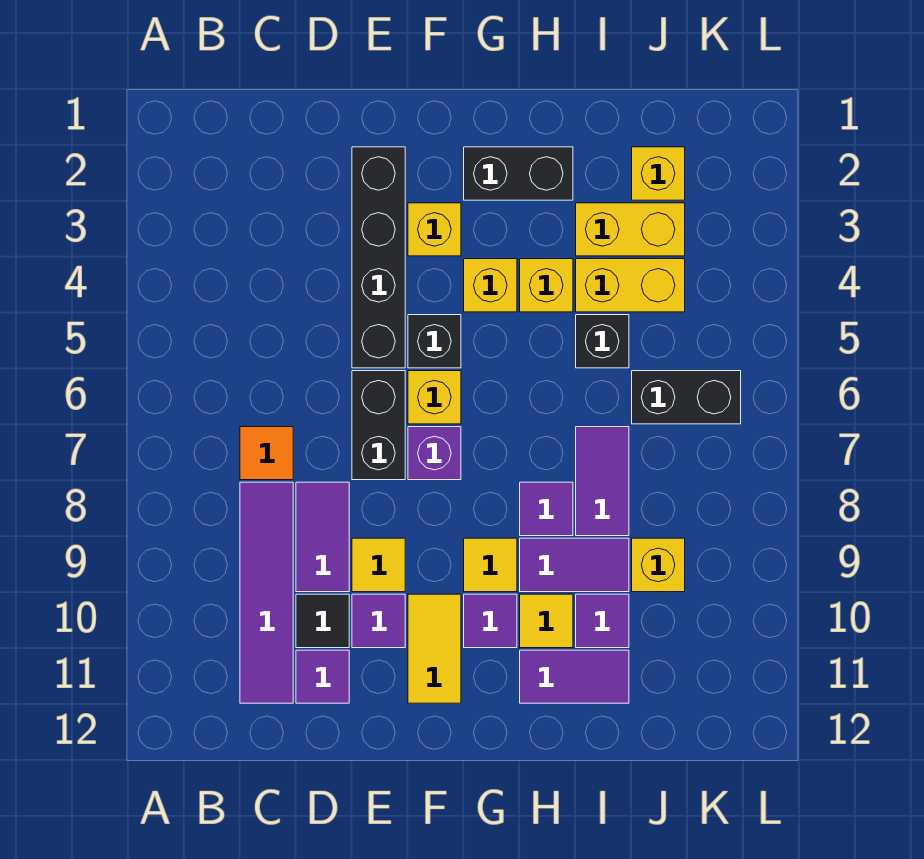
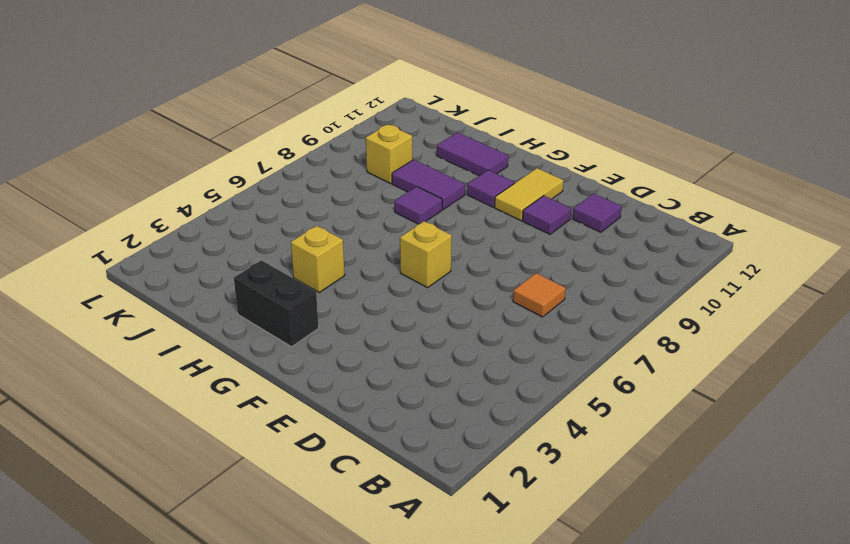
none -> purple 1x4 tile [240,482,293,703]
none -> purple 1x2 tile [296,482,349,592]
none -> black 1x1 tile [296,594,349,648]
none -> black 1x4 brick [352,147,405,368]

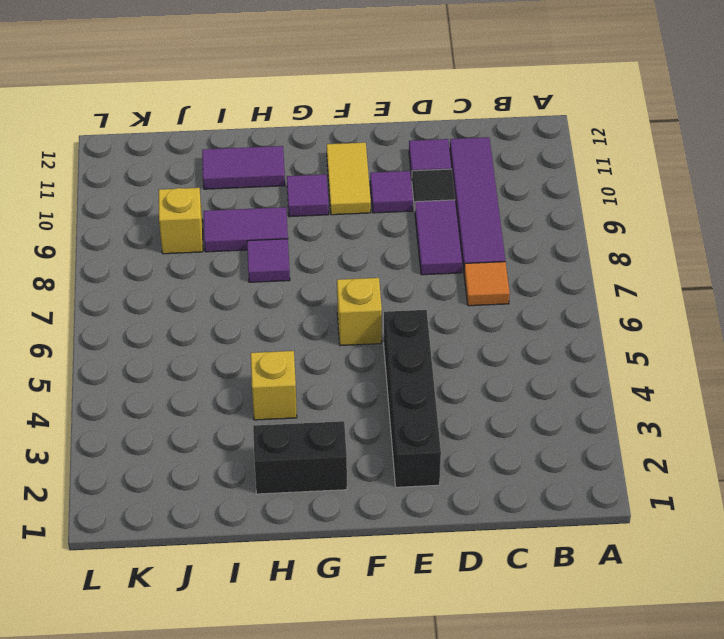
none -> black 1x2 brick [352,371,405,480]
none -> yellow 1x1 tile [352,538,405,592]
none -> yellow 1x1 brick [408,203,461,256]
none -> black 1x1 brick [408,315,461,368]

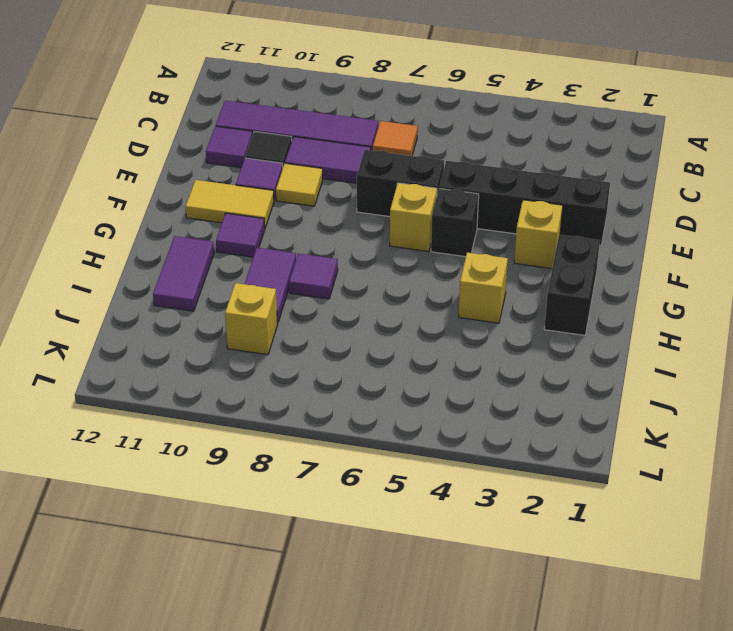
none -> purple 1x1 brick [408,427,461,480]
none -> yellow 1x1 brick [464,259,517,312]
none -> yellow 1x1 tile [464,538,517,592]
none -> yellow 1x1 tile [520,594,573,648]

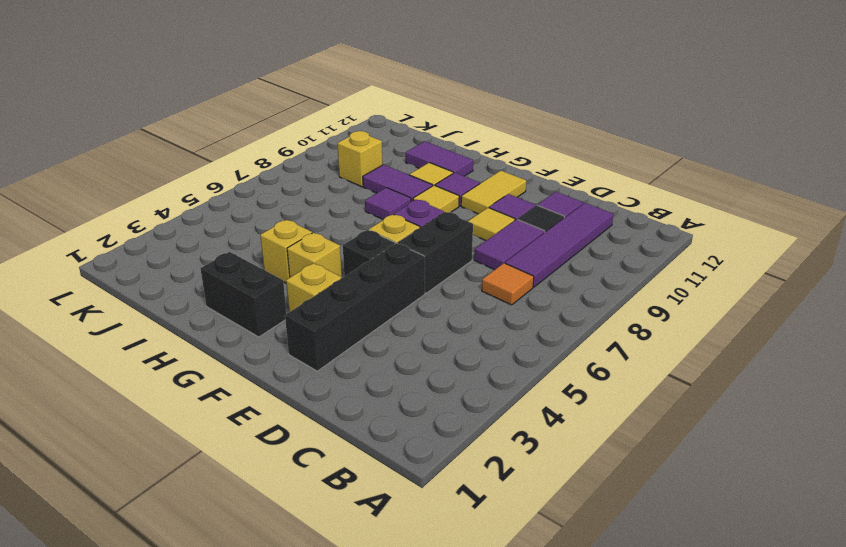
none -> yellow 1x2 brick [576,203,685,256]
none -> yellow 1x2 brick [576,259,685,312]
none -> black 1x1 brick [576,315,629,368]
none -> purple 1x2 tile [576,427,629,536]

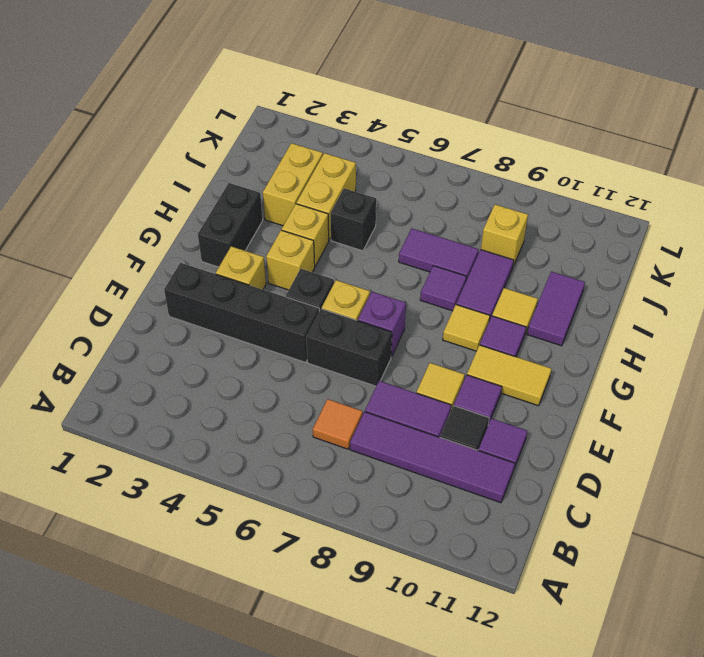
none -> purple 1x1 tile [576,594,629,648]
none -> yellow 1x1 brick [632,147,685,200]
none -> black 1x2 brick [632,371,741,424]

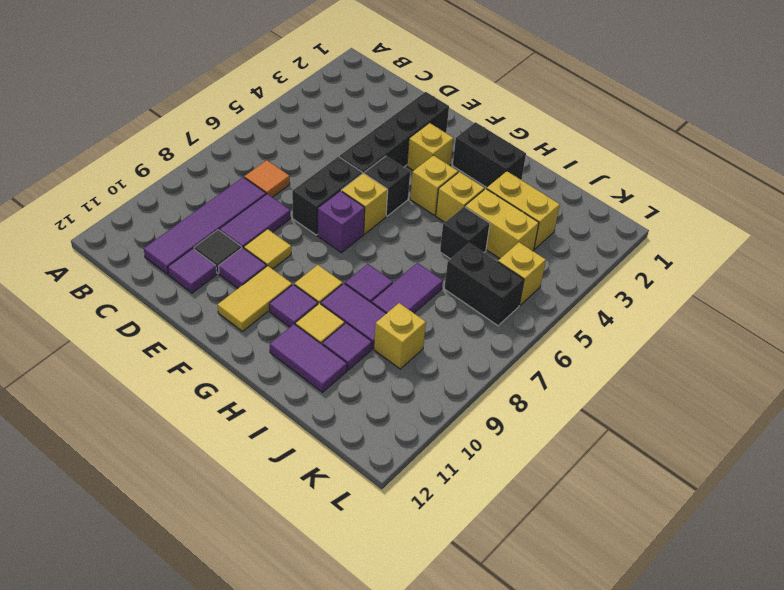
yellow 1x1 brick [498,242,546,305] -> yellow 1x1 brick moved to [632,147,685,200]

